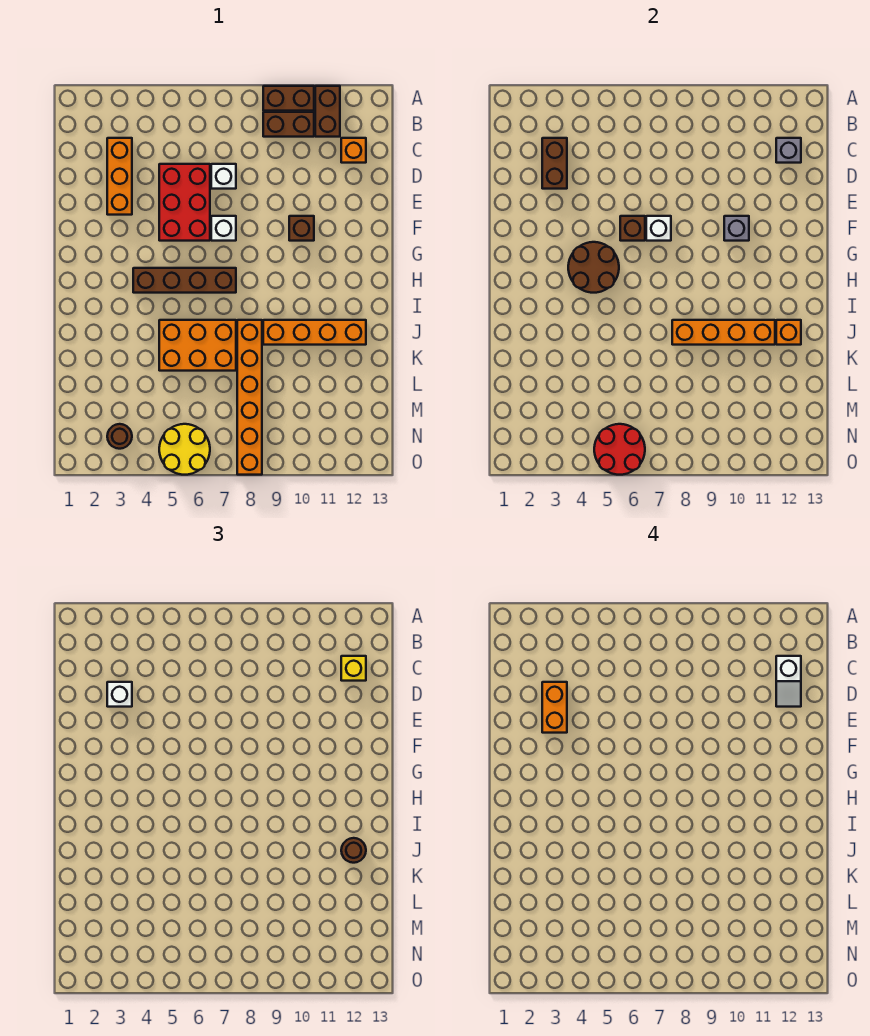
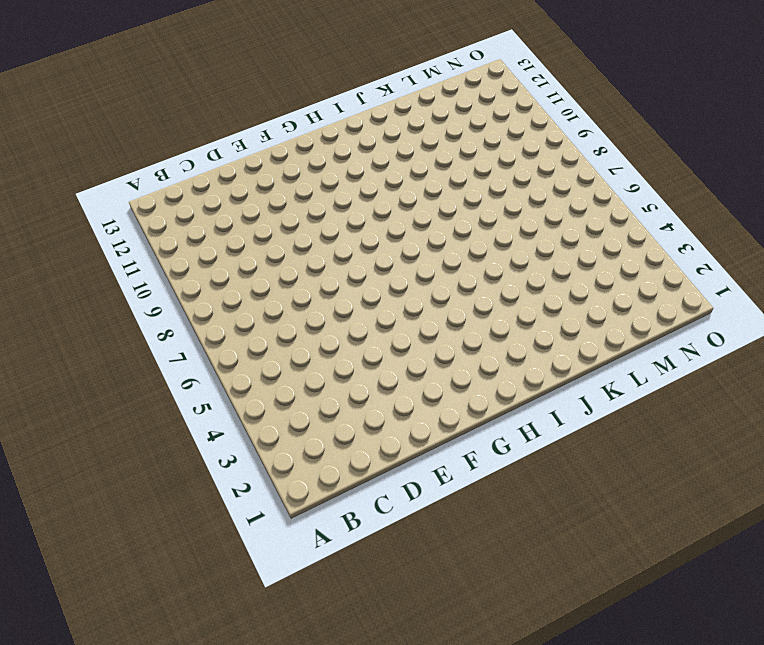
none -> brown 1x2 brick [263,86,314,111]
none -> brown 1x2 brick [315,86,340,137]
none -> brown 1x2 brick [263,112,314,137]

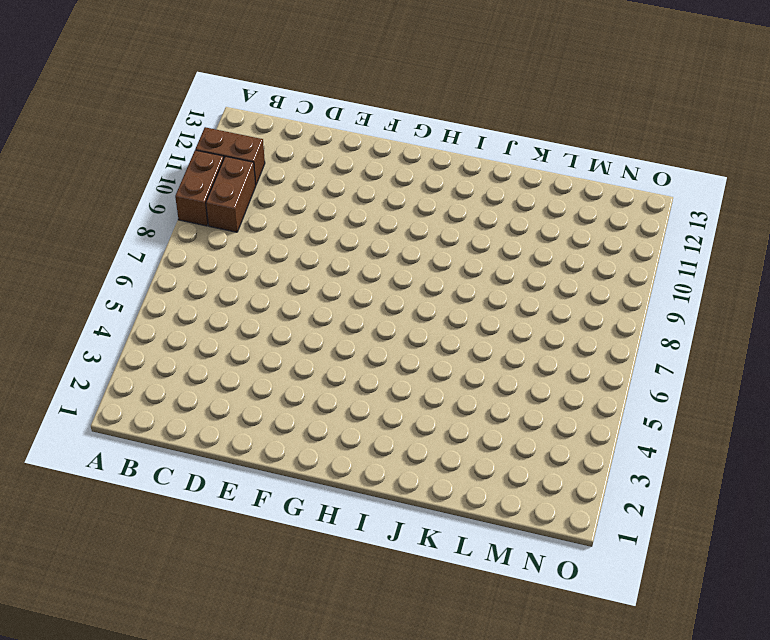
none -> orange 1x3 brick [107,138,132,215]
none -> orange 1x1 brick [341,138,366,163]
none -> red 2x3 brick [159,164,210,241]

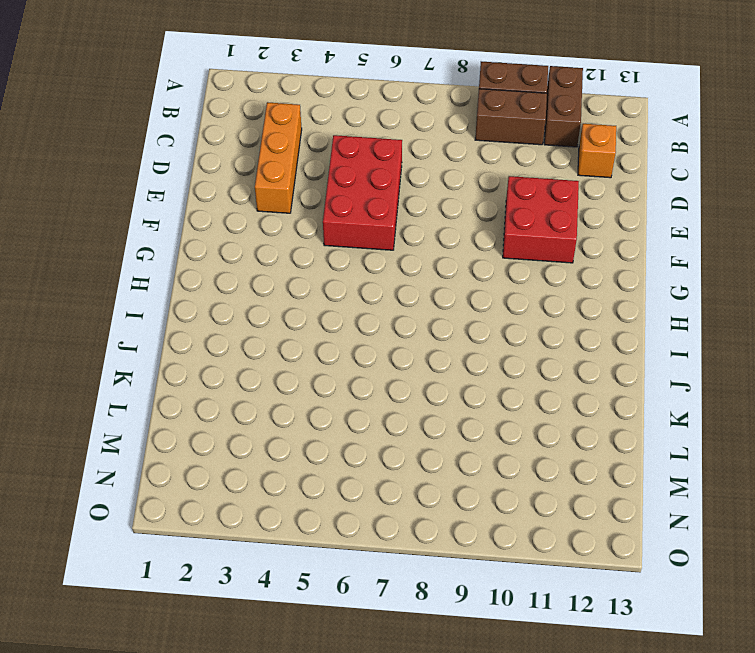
red 2x2 brick [503,176,579,263] -> brown 1x1 brick [289,216,314,241]
none -> white 1x1 brick [211,164,236,189]
none -> white 1x1 brick [211,216,236,241]
none -> brown 1x4 brick [133,268,236,293]

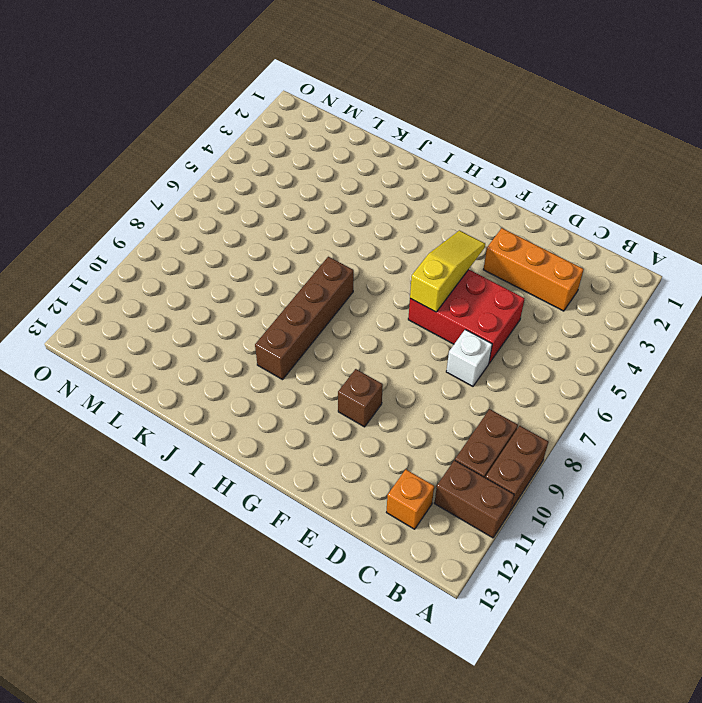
yellow 1x3 slope [410,231,485,312] -> brown 1x1 brick [620,216,645,241]
brown 1x4 brick [255,257,354,380] -> brown 1x4 brick moved to [133,268,236,293]
none -> white 1x1 brick [211,216,236,241]
none -> orange 2x3 brick [159,320,236,371]
none -> orange 1x6 brick [237,320,262,475]

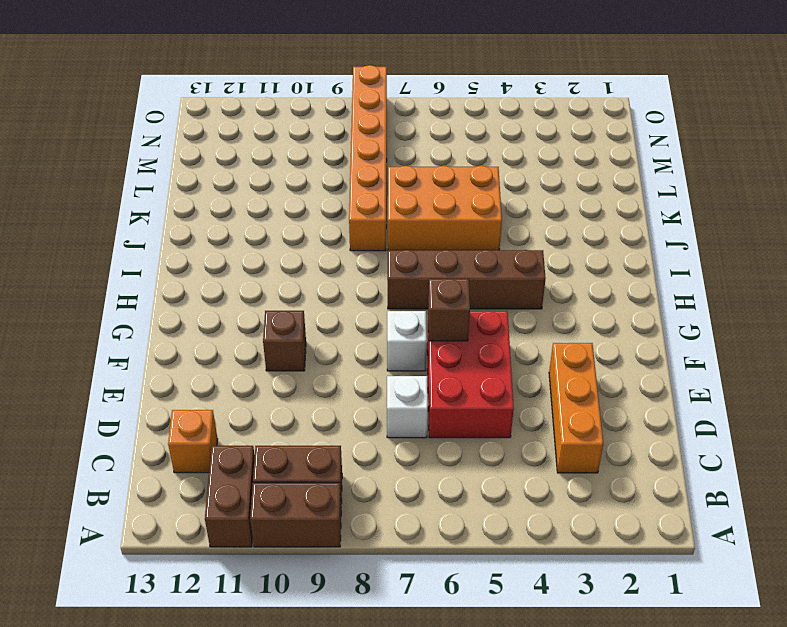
none -> orange 1x4 brick [263,320,366,345]
none -> brown 1x1 round brick [107,424,132,449]
none -> yellow 2x2 round brick [159,424,210,475]

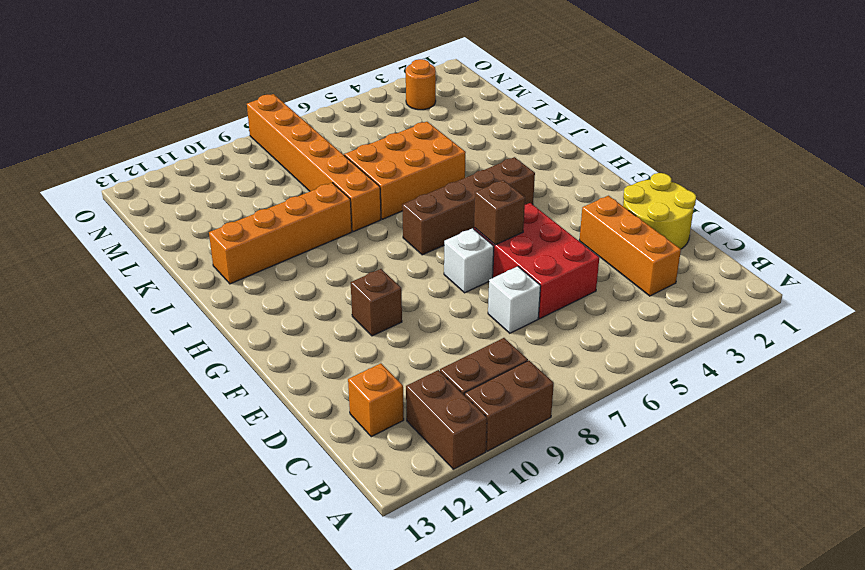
yellow 2x2 round brick [623,173,696,249] -> yellow 2x2 round brick moved to [159,424,210,475]
orange 1x1 round brick [406,59,436,110] -> brown 1x1 round brick [107,424,132,449]
none -> brown 1x2 brick [542,138,567,189]
none -> grey 1x1 brick [776,138,801,163]
none -> white 1x1 brick [646,216,671,241]

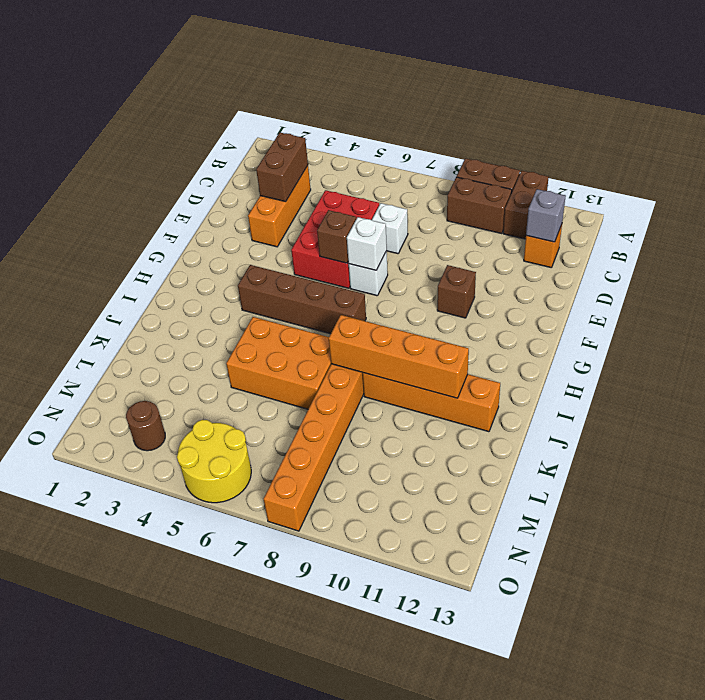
none -> grey 1x1 brick [724,216,749,241]
none -> brown 2x2 round brick [568,242,619,293]
none -> orange 1x1 brick [776,320,801,345]

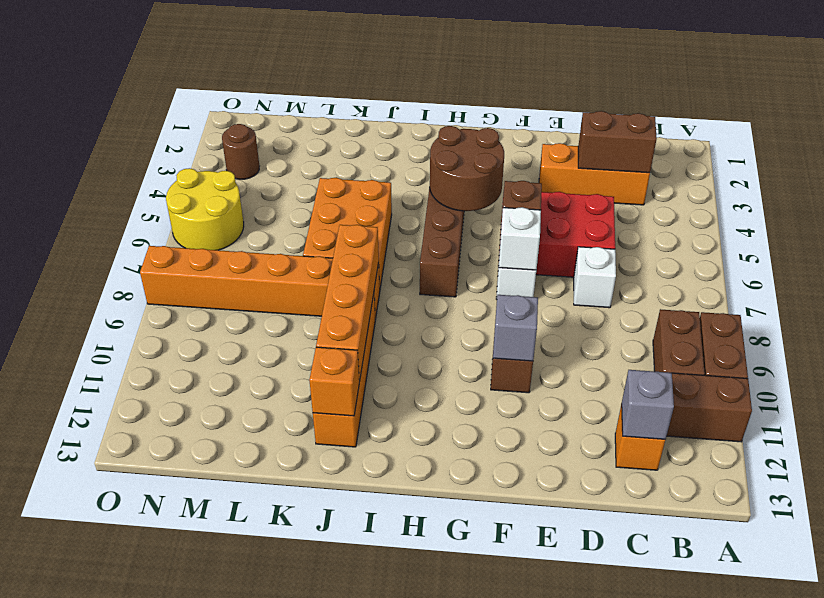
none -> red 2x2 round brick [594,424,645,475]
none -> yellow 1x1 brick [341,656,366,681]
none -> white 1x1 brick [107,682,132,707]

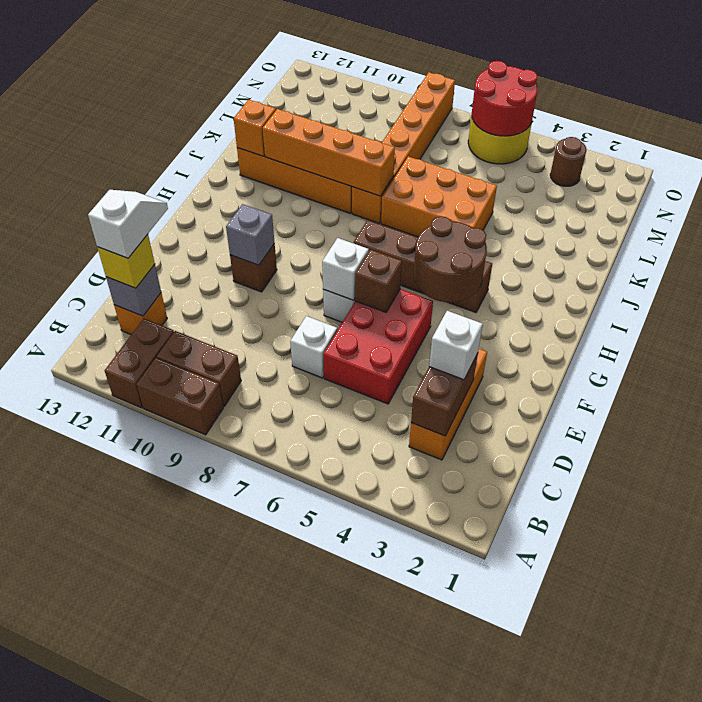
none -> brown 1x1 round brick [341,838,366,863]
none -> orange 1x2 brick [542,682,567,733]

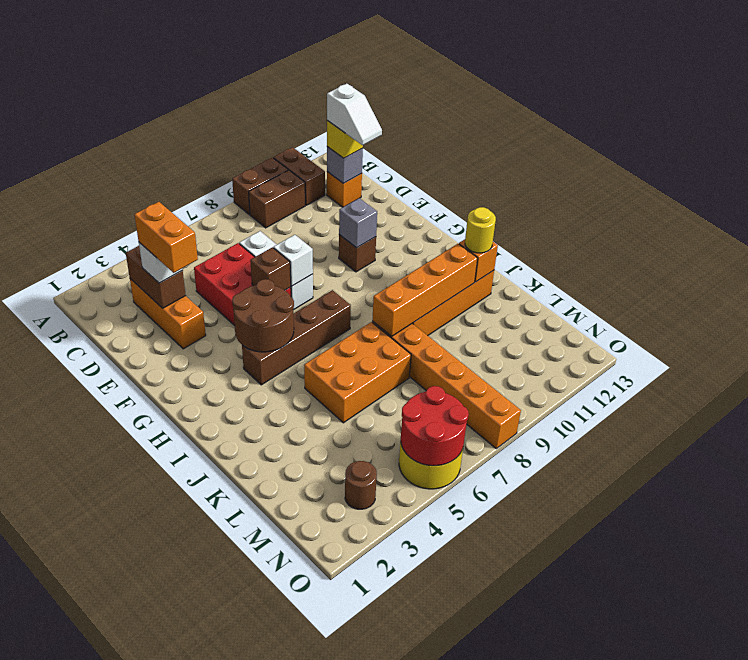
yellow 1x1 round brick [465,207,496,253] -> brown 1x1 round brick [341,838,366,863]

